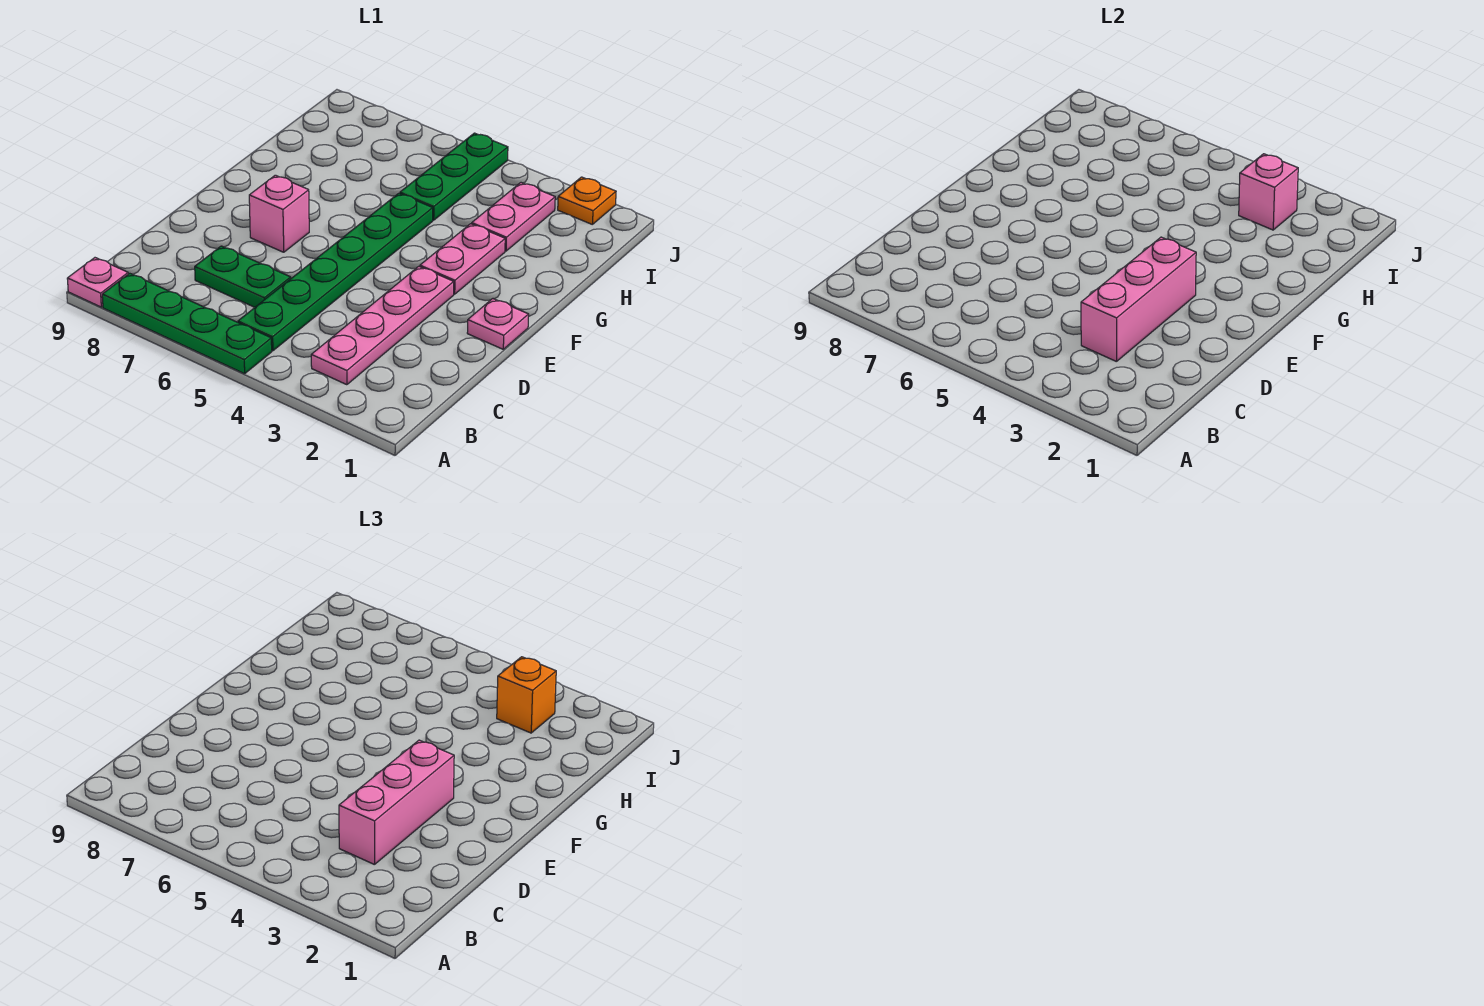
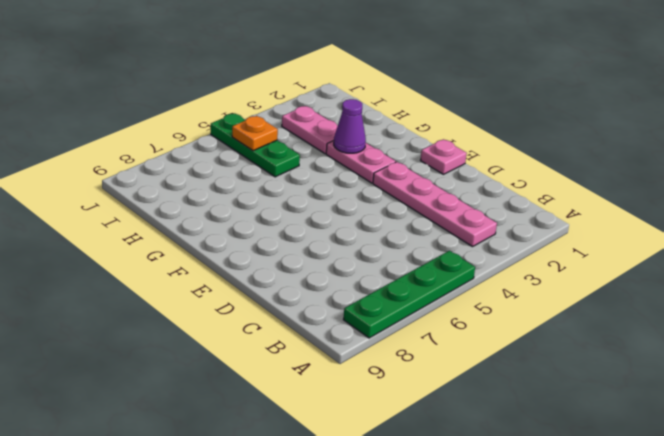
purple 1x1 cone [334,99,366,153] -> none
orange 1x1 plate [232,116,278,151] -> orange 1x1 plate moved to [558,177,616,224]
none -> pink 1x1 plate [67,258,128,307]
none -> green 1x6 plate [238,193,433,351]
none -> green 1x2 plate [195,246,291,307]

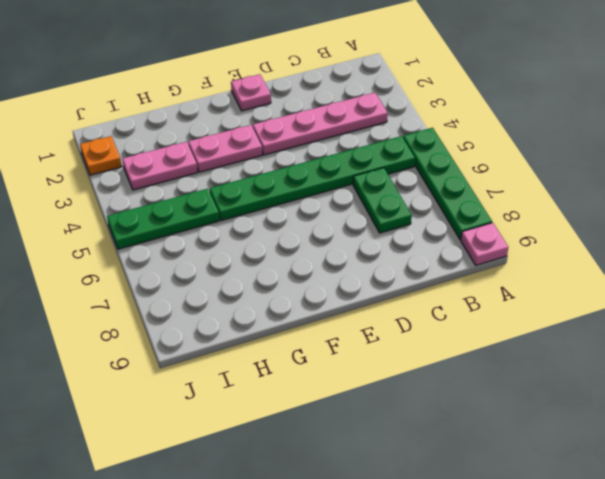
none -> pink 1x1 brick [249,175,309,252]
none -> pink 1x3 brick [1081,237,1196,362]
none -> pink 1x1 brick [1239,154,1298,230]

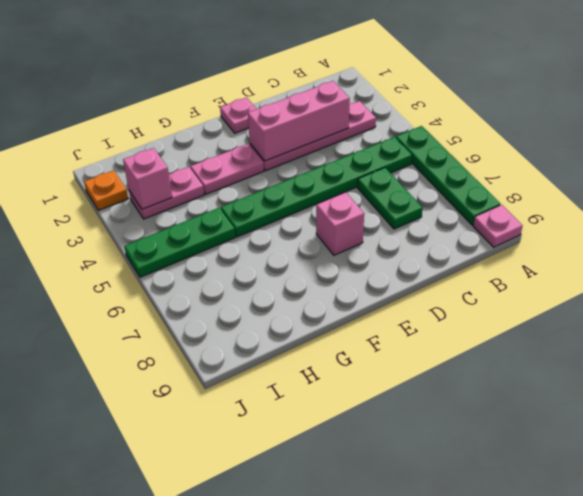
none -> pink 1x3 brick [339,740,454,865]
none -> orange 1x1 brick [497,657,556,733]

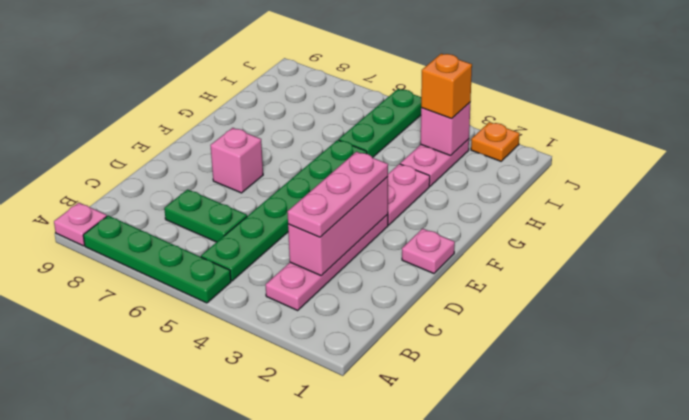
pink 1x3 plate [287,152,388,237] -> pink 1x3 brick [339,740,454,865]

